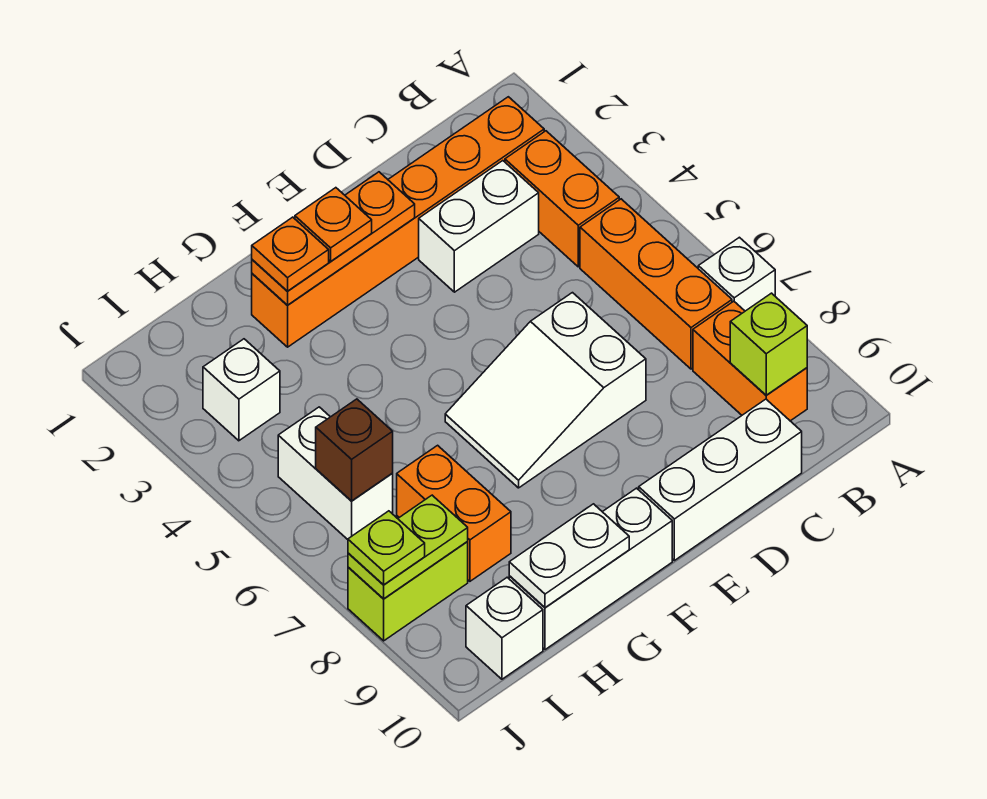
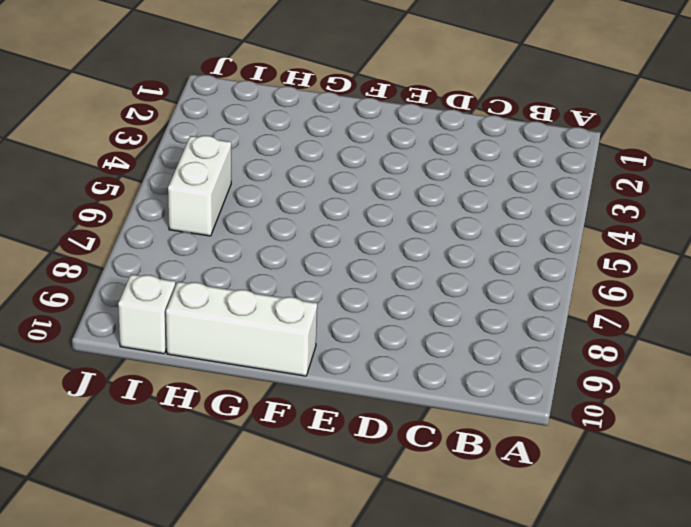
none -> white 1x1 brick [698,237,775,311]
none -> orange 1x6 brick [252,97,544,347]
none -> orange 1x2 brick [505,131,619,267]

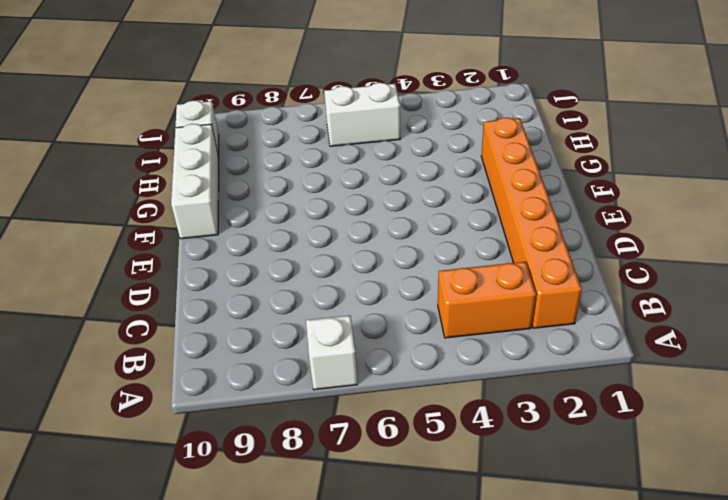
none -> orange 1x3 brick [580,199,732,369]
none -> orange 1x2 brick [693,301,807,421]
none -> white 1x2 brick [419,161,539,292]

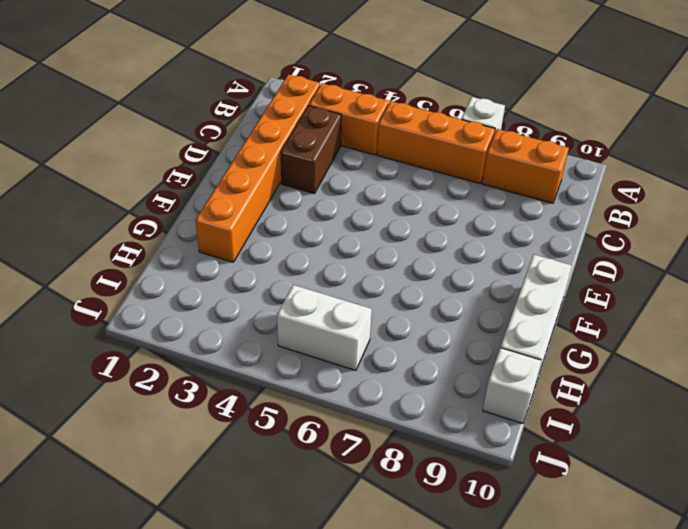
brown 1x2 brick [280,106,341,194] -> white 1x2 brick [419,161,539,292]
none -> white 1x3 brick [639,399,802,560]
none -> white 2x3 slope [445,293,646,488]
none -> orange 1x2 brick [397,445,511,581]

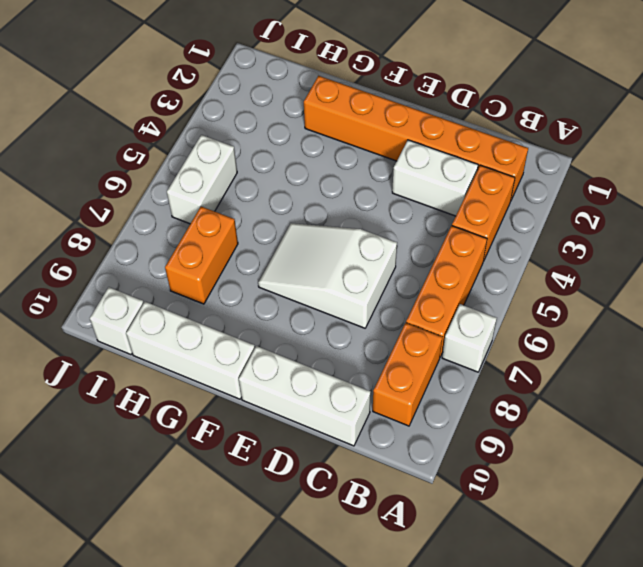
none -> white 1x1 brick [203,339,280,441]
none -> lime 1x2 brick [348,542,468,641]
none -> lime 1x1 brick [730,293,807,395]

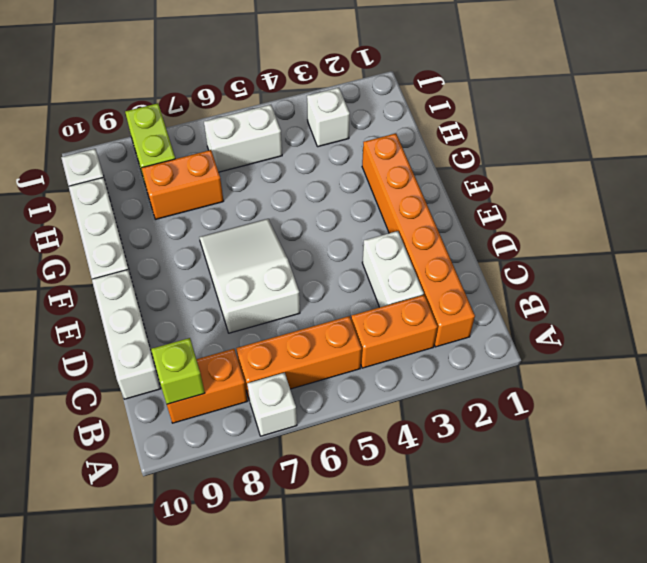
none -> orange 1x3 plate [252,172,415,305]
none -> white 1x2 plate [509,504,629,608]
none -> brown 1x1 brick [316,399,393,501]

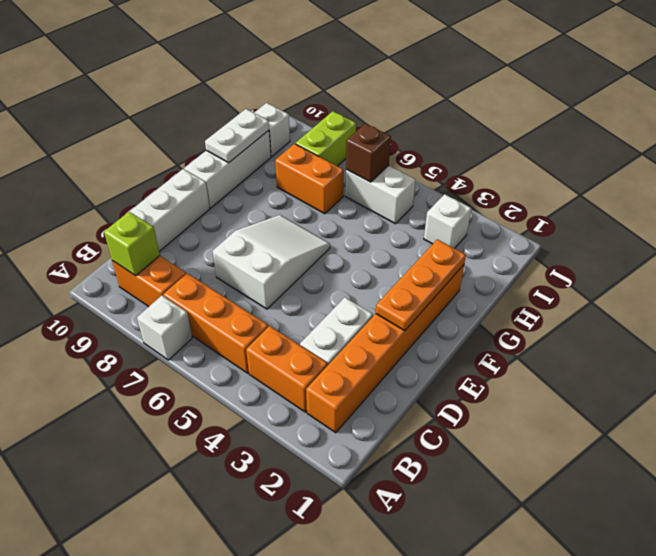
none -> lime 1x2 plate [348,495,468,599]
none -> orange 1x1 plate [295,188,372,261]
none -> orange 1x1 plate [252,217,329,291]

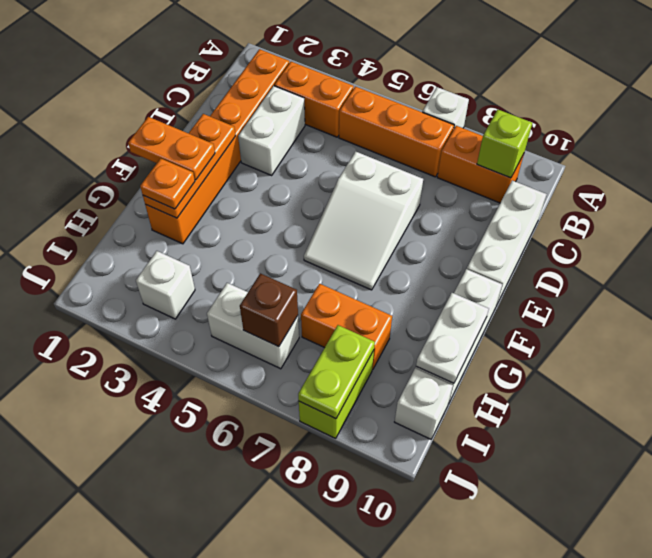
orange 1x2 plate [128,117,215,180] -> orange 1x1 plate [295,188,372,261]
none -> lime 1x1 plate [348,511,425,585]

